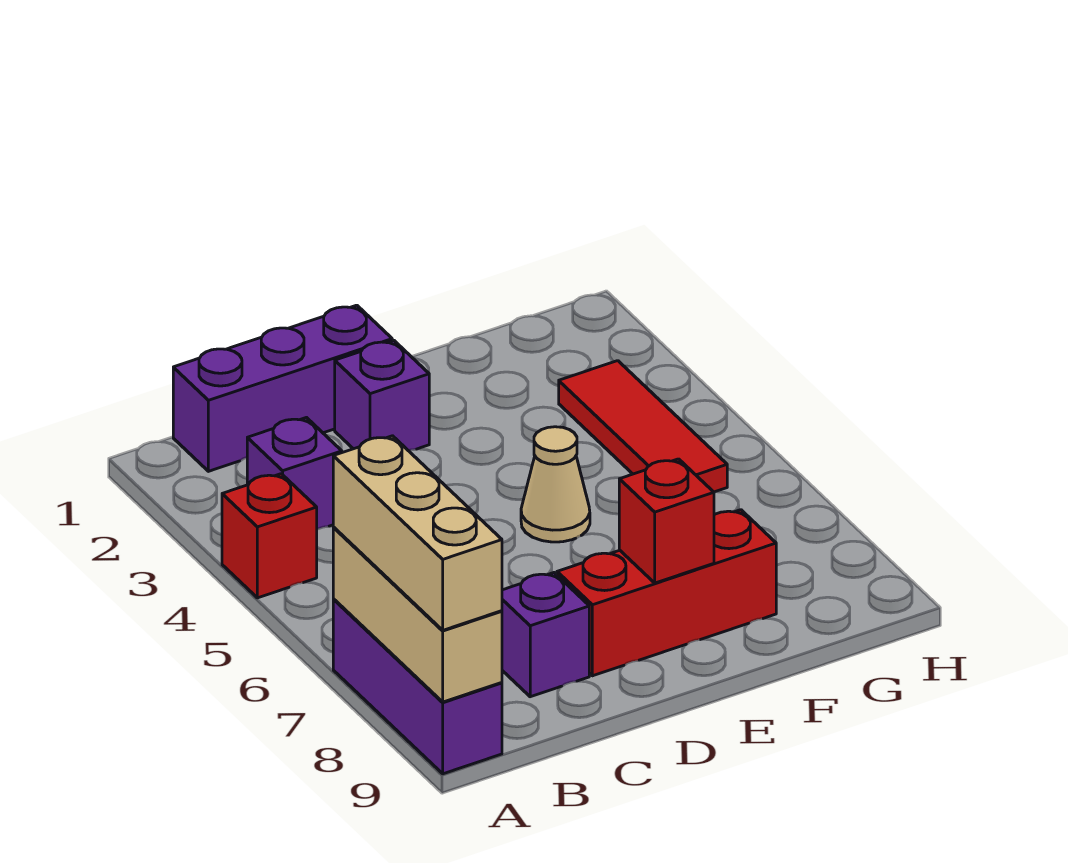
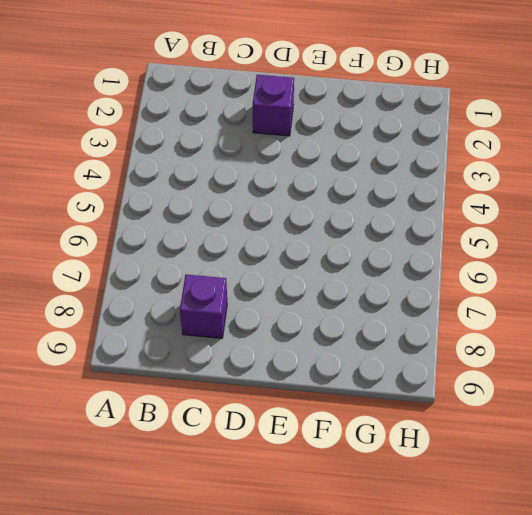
none -> red 1x1 brick [222,474,317,598]
none -> purple 1x3 brick [333,599,502,774]
none -> purple 1x3 brick [173,305,392,471]

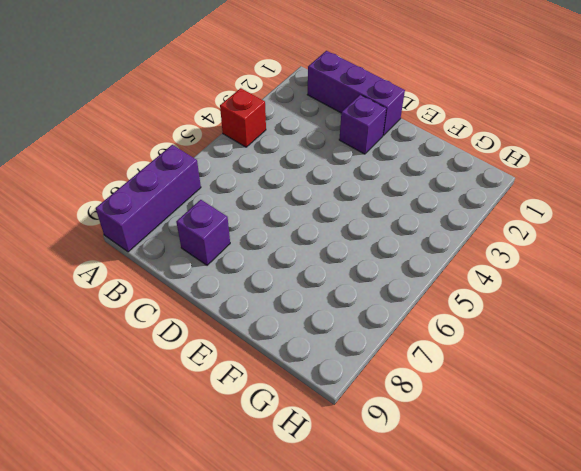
none -> purple 1x1 brick [247,418,342,529]
none -> red 1x3 brick [557,510,776,676]
none -> tan 1x1 cone [521,427,590,542]

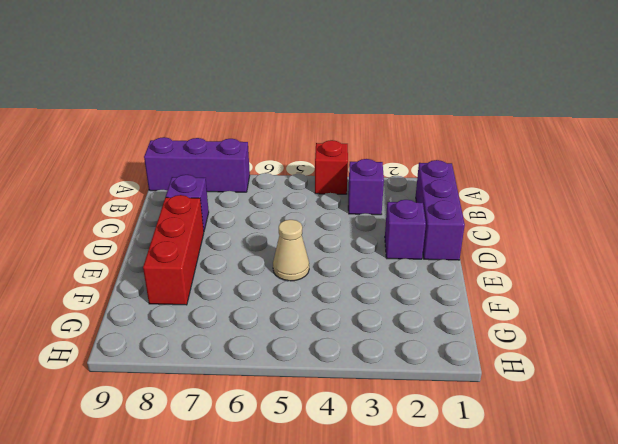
none -> red 1x3 tile [559,361,727,492]
none -> tan 1x3 brick [333,528,502,702]
none -> red 1x1 brick [619,459,714,583]

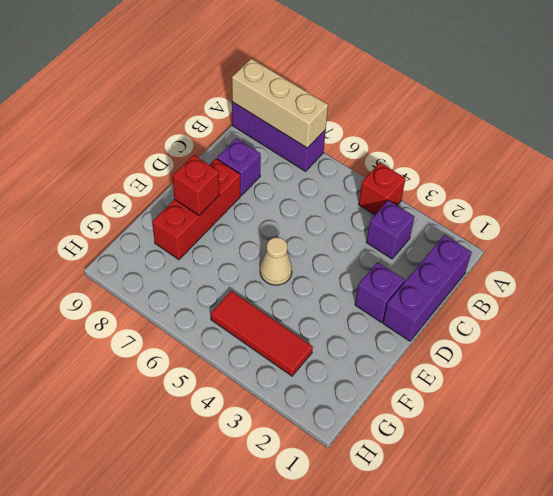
none -> tan 1x3 brick [333,436,502,630]

